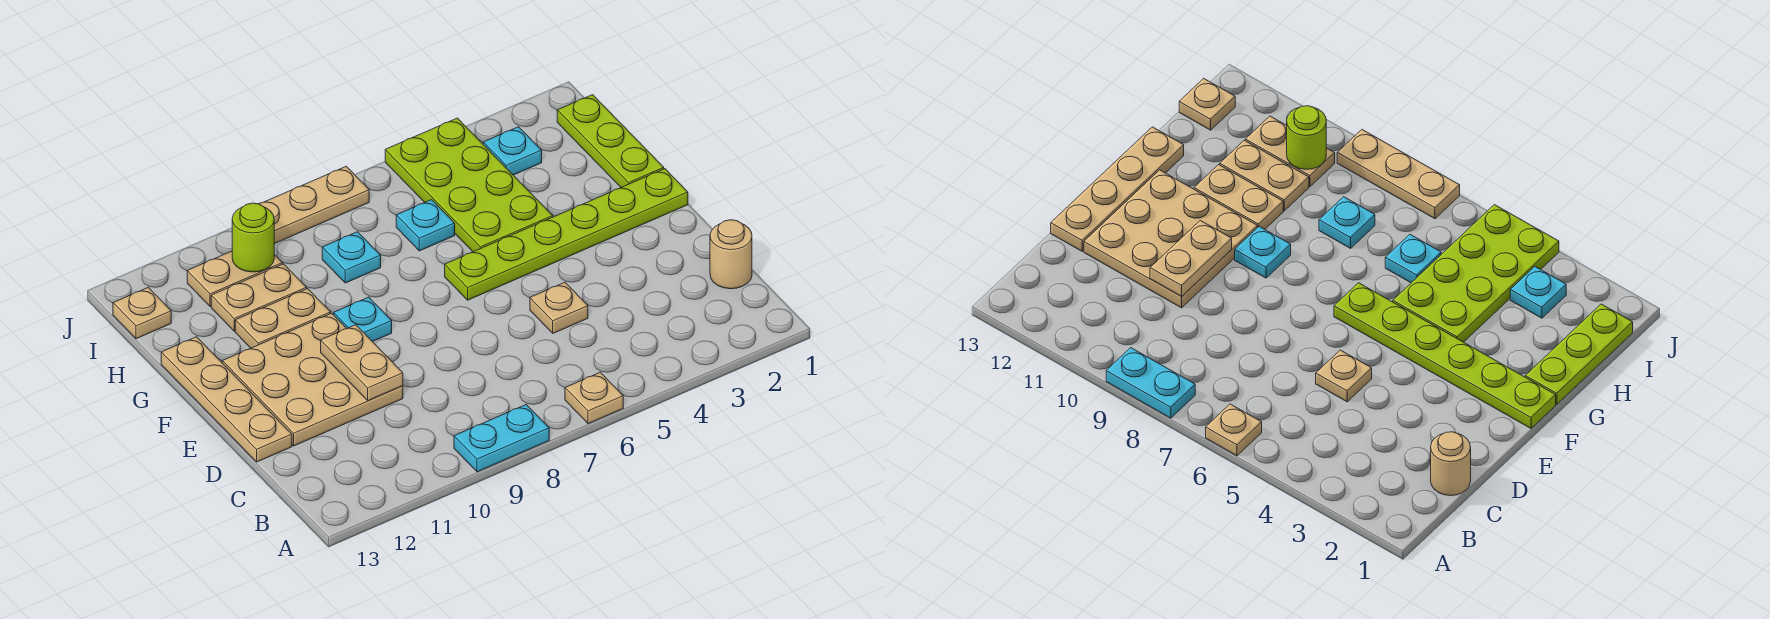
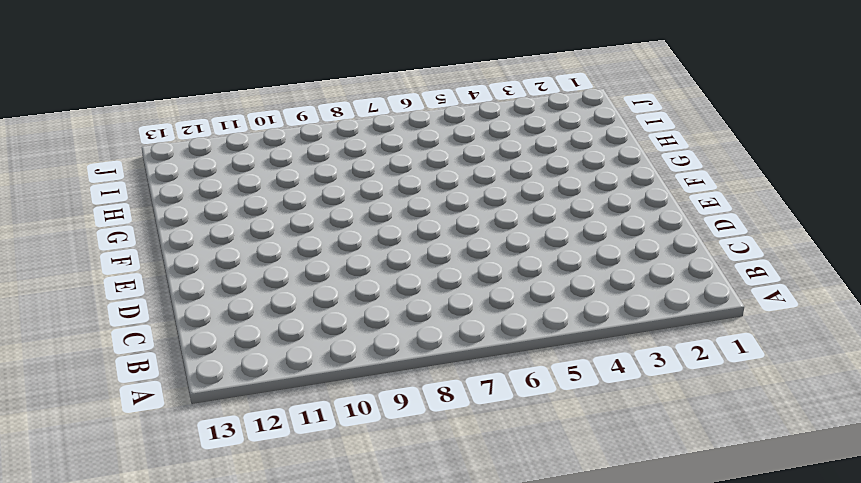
none -> tan 1x1 plate [565,372,623,424]
none -> cyan 1x2 plate [454,405,549,472]
none -> tan 1x1 round brick [710,220,752,289]

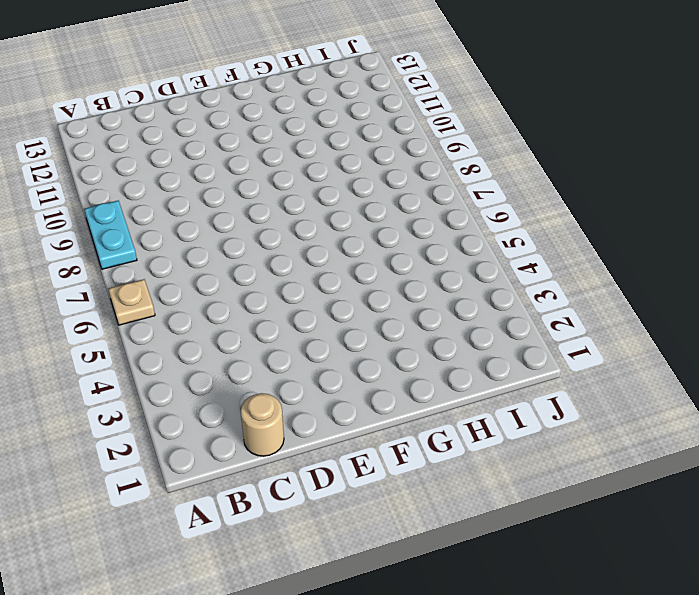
none -> tan 1x1 plate [530,282,588,333]
none -> tan 3x3 plate [222,313,403,446]
none -> tan 1x4 plate [161,337,292,462]

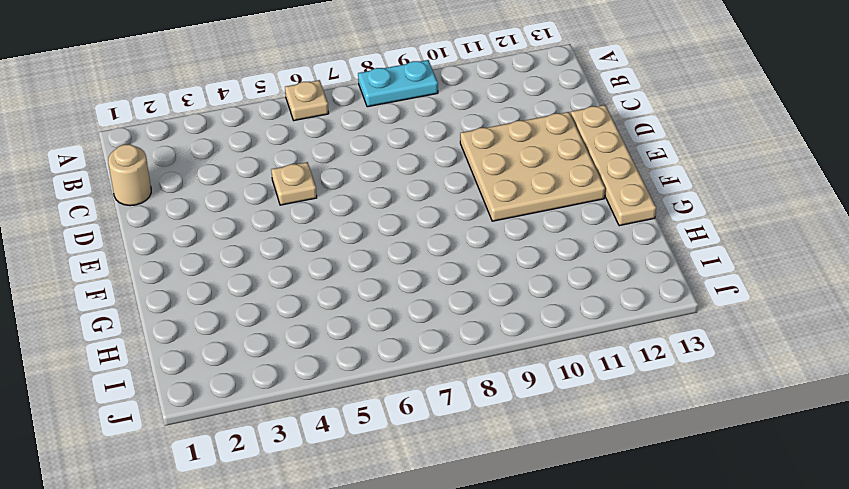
none -> lime 1x6 plate [445,169,688,300]
none -> cyan 1x1 plate [334,297,392,342]
none -> lime 1x3 plate [557,95,664,187]

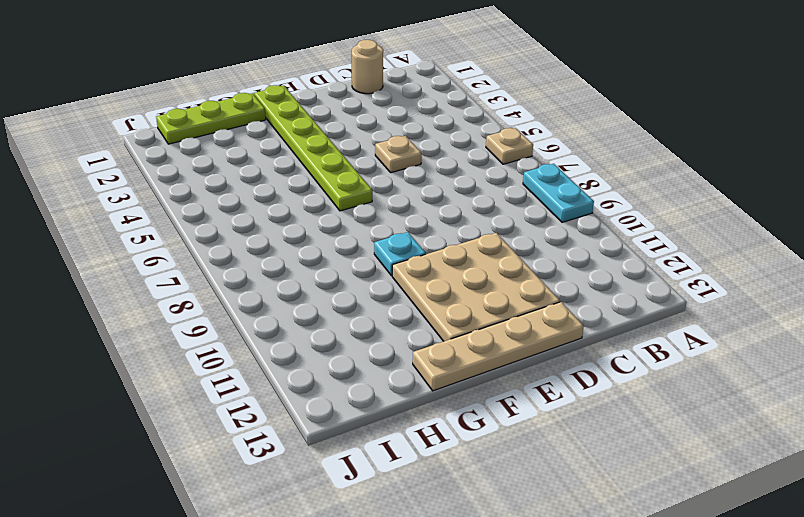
none -> lime 2x4 plate [385,118,553,252]
none -> tan 1x2 plate [235,289,331,348]
none -> cyan 1x1 plate [396,200,455,251]

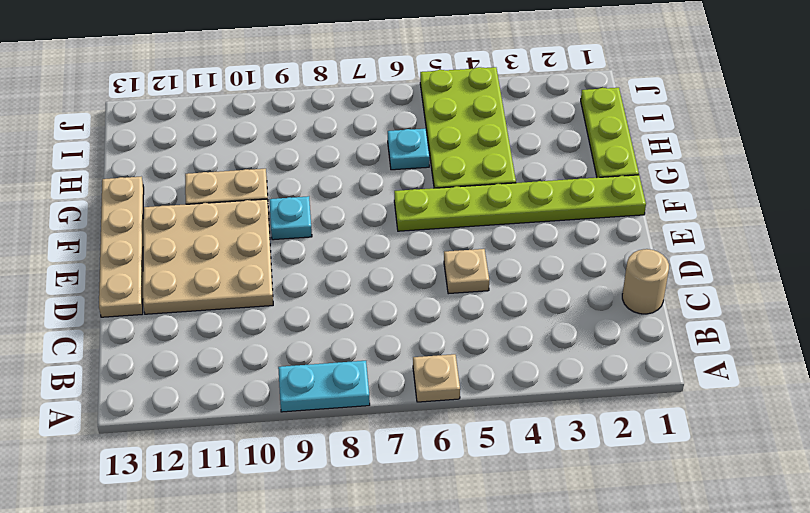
none -> cyan 1x1 plate [322,232,381,283]
none -> tan 1x2 plate [211,264,307,331]
none -> cyan 1x1 plate [483,127,542,175]

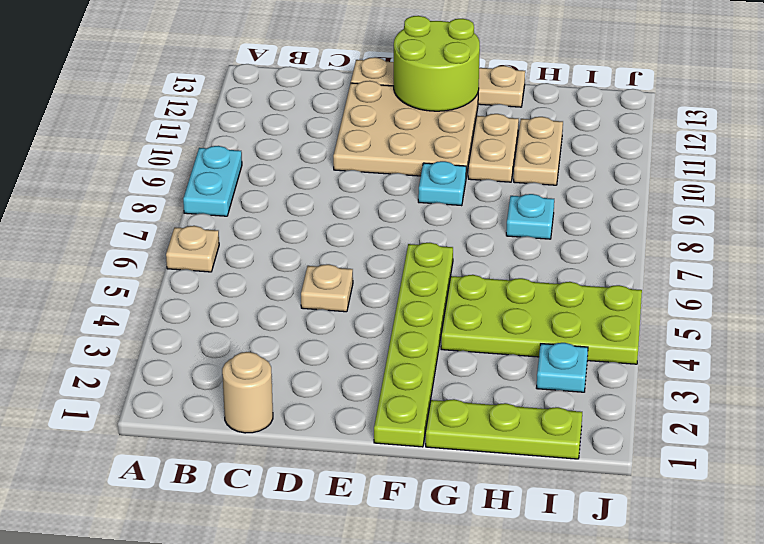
lime 2x2 round brick [394,16,480,111] -> none
none -> cyan 1x1 plate [396,200,455,251]
none -> tan 1x2 plate [187,251,282,307]
none -> tan 1x1 plate [113,287,171,339]

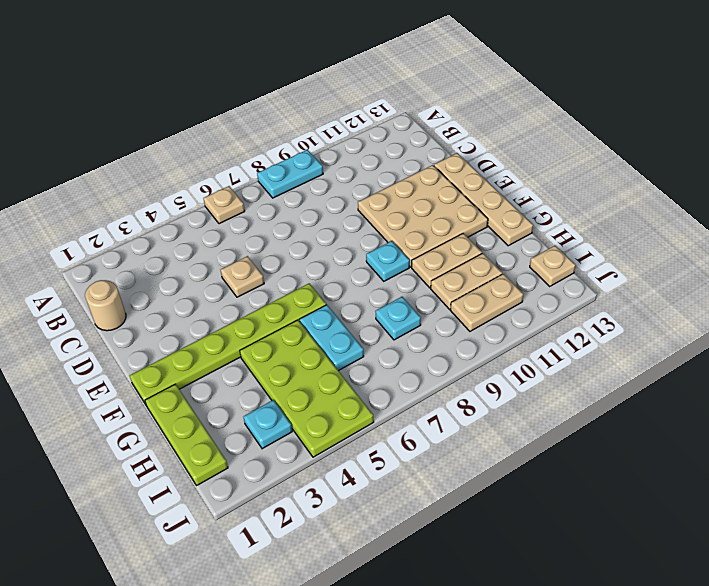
cyan 1x2 plate [300,305,364,371] -> cyan 1x1 plate [396,200,455,251]
none -> tan 1x3 plate [259,166,369,244]
none -> tan 1x2 plate [321,325,403,401]
none -> lime 1x1 round brick [232,203,274,272]

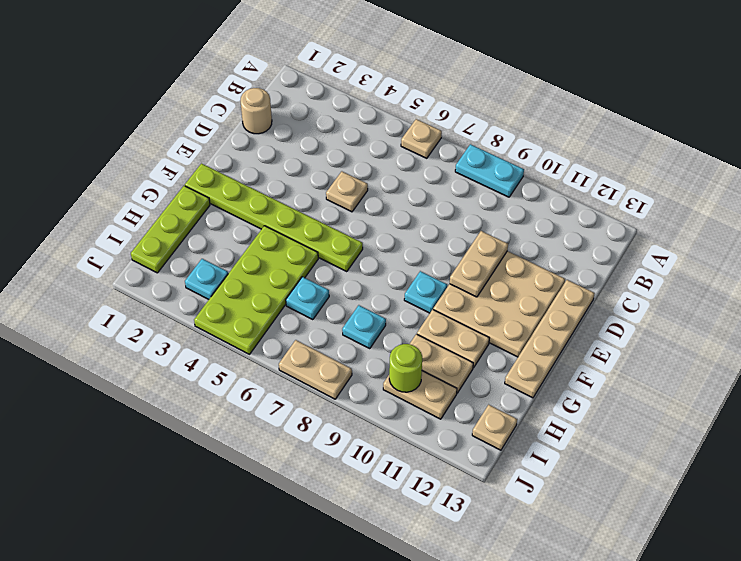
tan 1x2 plate [279,340,352,399] -> tan 1x3 plate [259,166,369,244]

